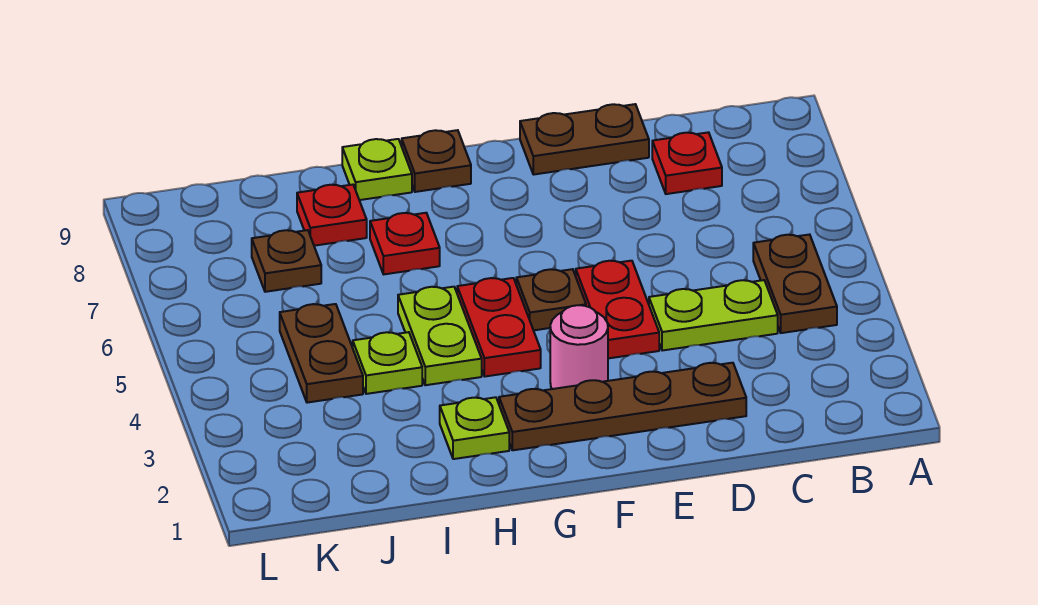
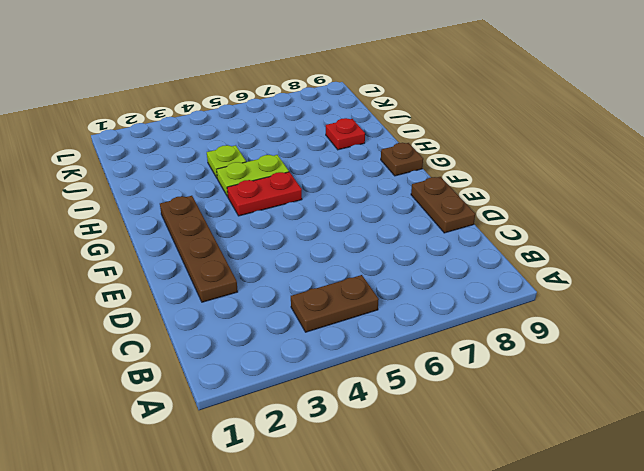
none -> lime 1x2 plate [649,280,778,351]
none -> red 1x1 plate [652,132,722,194]
none -> red 1x2 plate [576,261,659,358]

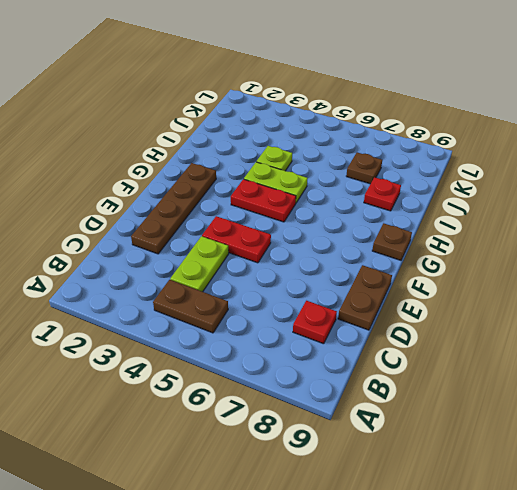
none -> pink 1x1 round brick [550,305,608,389]
none -> brown 1x1 plate [516,269,586,330]
none -> lime 1x1 plate [440,397,509,459]

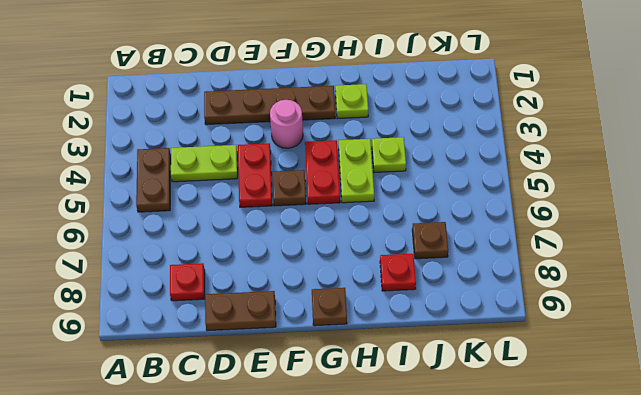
none -> red 1x1 plate [370,213,440,274]
none -> lime 1x1 plate [342,139,412,200]
none -> brown 1x2 plate [280,304,363,403]

